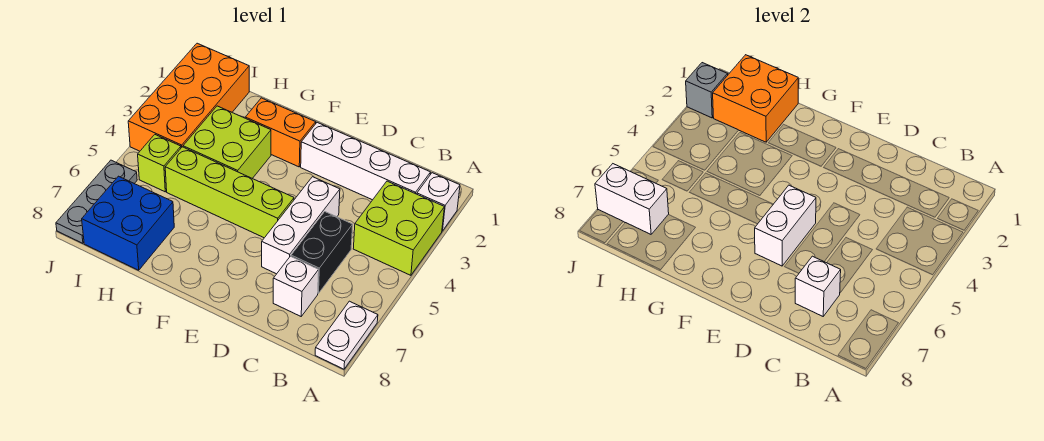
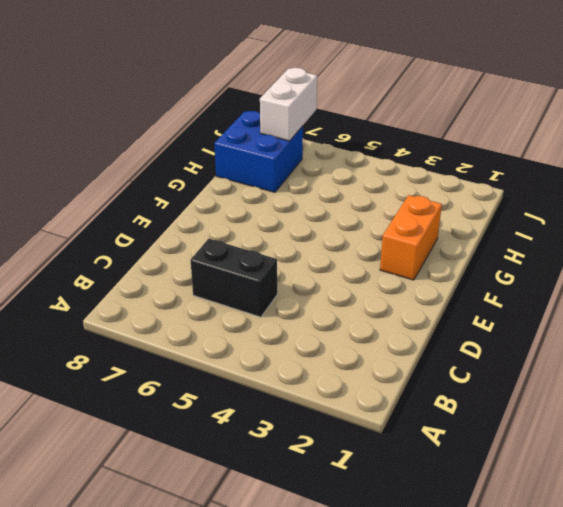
none -> white 1x1 brick [417,173,460,231]
none -> lime 2x2 brick [353,181,444,275]
none -> white 1x2 plate [315,301,378,369]

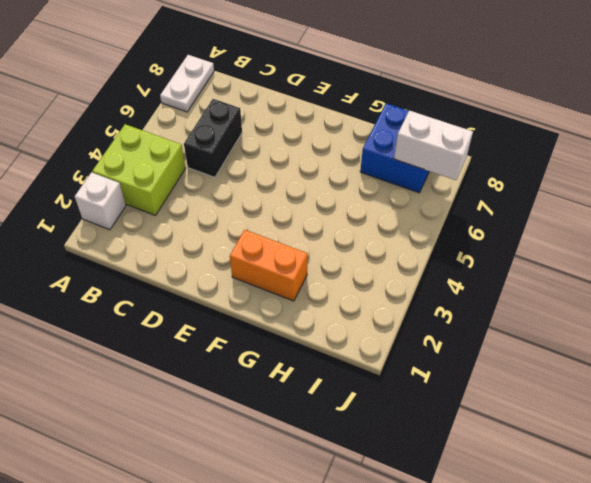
none -> white 1x4 brick [301,122,431,200]
none -> white 1x1 brick [273,256,319,316]
none -> white 1x3 brick [262,177,340,274]

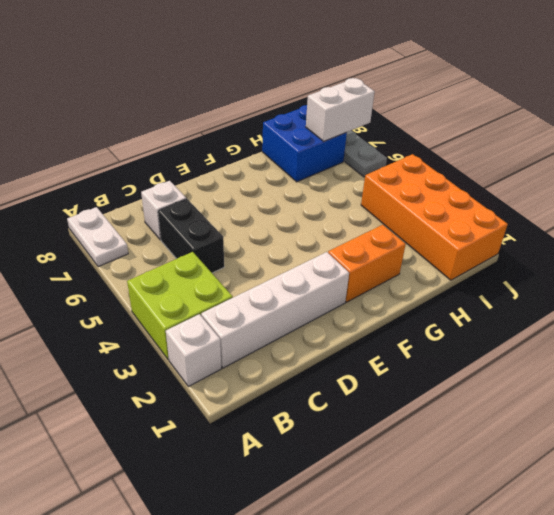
none -> white 1x3 brick [262,177,340,274]
none -> lime 1x4 brick [165,147,294,238]
none -> lime 2x2 brick [183,106,271,178]

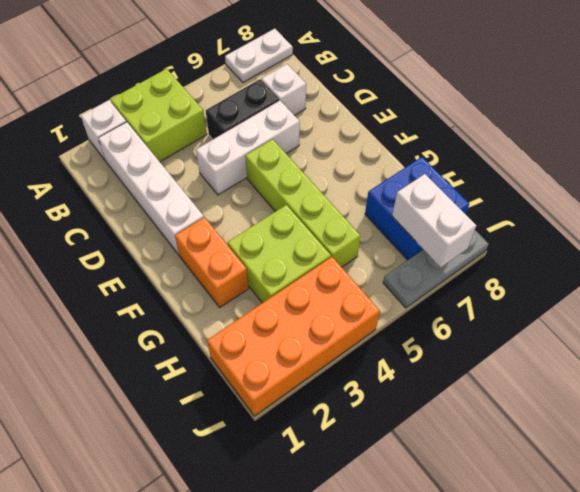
none -> lime 1x1 brick [138,135,181,192]
none -> white 1x1 brick [795,256,841,316]
none -> white 1x2 brick [755,185,816,266]

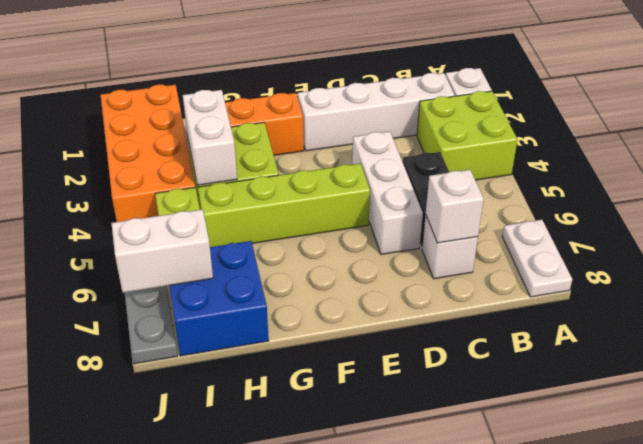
white 1x2 brick [183,90,237,185] -> white 1x2 brick moved to [755,185,816,266]
none -> orange 2x2 brick [713,55,798,142]
none -> grey 1x1 brick [686,63,728,118]

